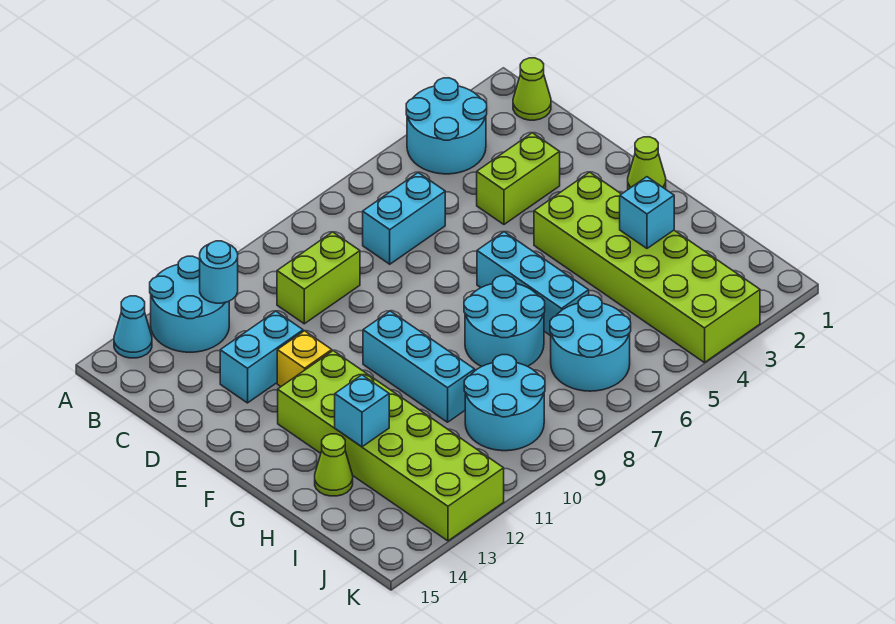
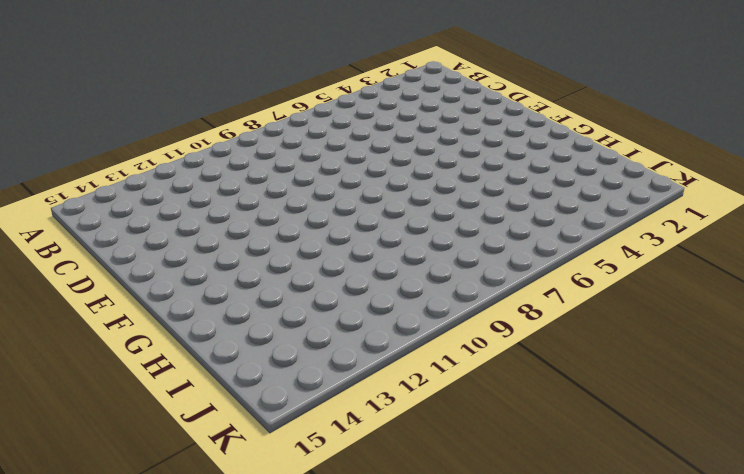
none -> cyan 2x2 round brick [406,78,487,174]
none -> cyan 2x2 round brick [150,256,229,352]
none -> cyan 1x1 cone [114,296,152,358]

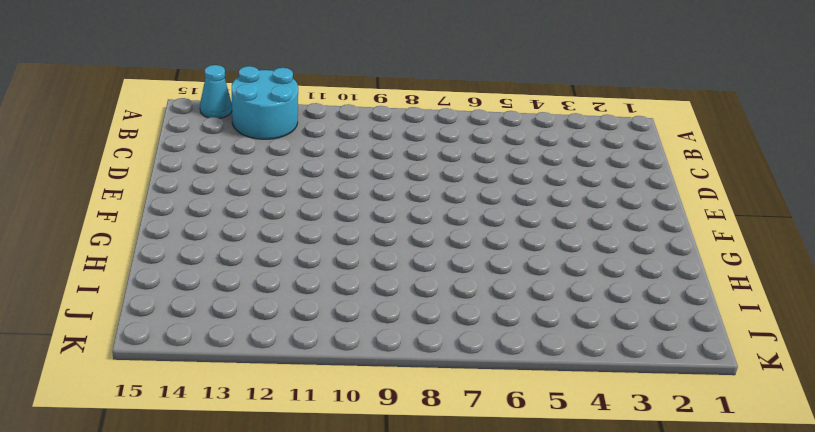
none -> cyan 2x2 round brick [406,78,487,174]
none -> lime 1x1 cone [513,58,551,120]
none -> cyan 1x2 brick [363,173,445,264]

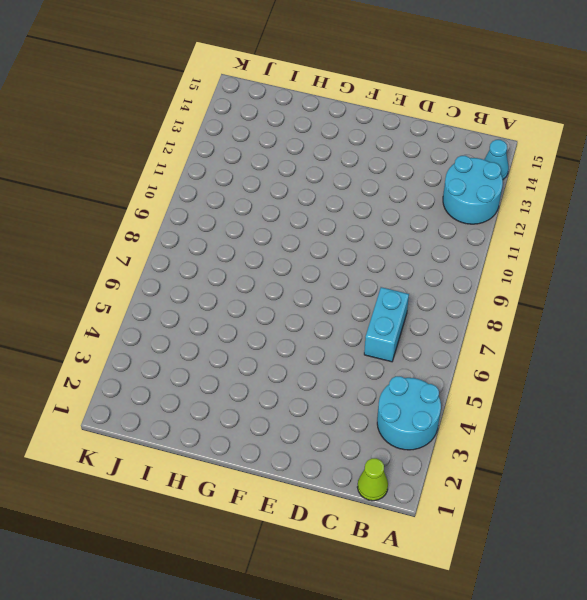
none -> lime 1x2 brick [277,232,360,324]
none -> lime 1x2 brick [477,133,560,224]
none -> cyan 1x2 brick [220,311,303,403]

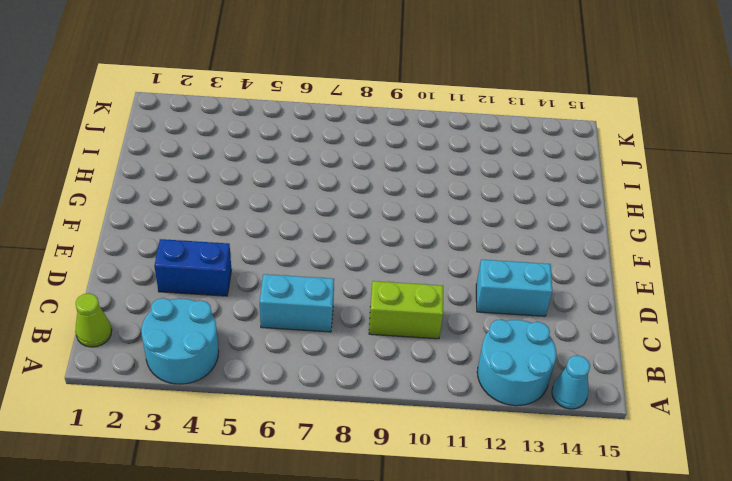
blue 1x2 brick [154,239,231,296] -> lime 1x2 brick [477,133,560,224]
none -> yellow 1x1 brick [277,331,332,386]
none -> lime 1x1 cone [628,137,666,189]
none -> lime 2x6 brick [534,172,760,363]

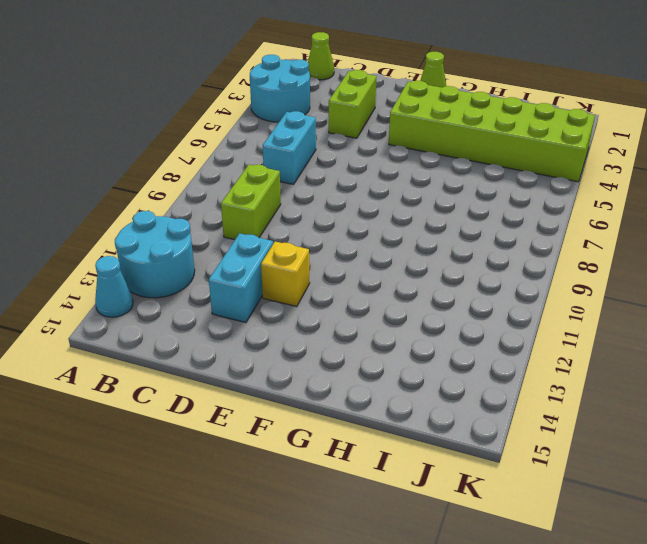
none -> cyan 1x3 brick [477,232,589,336]
none -> cyan 1x3 brick [363,311,475,422]
none -> lime 2x6 brick [278,351,504,541]

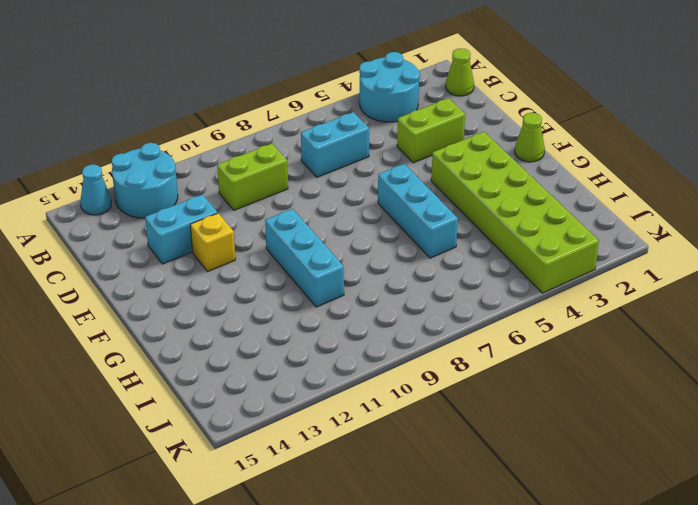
none -> lime 2x6 brick [278,351,504,541]
none -> cyan 2x2 round brick [464,276,545,367]
none -> lime 1x1 cone [315,434,353,496]

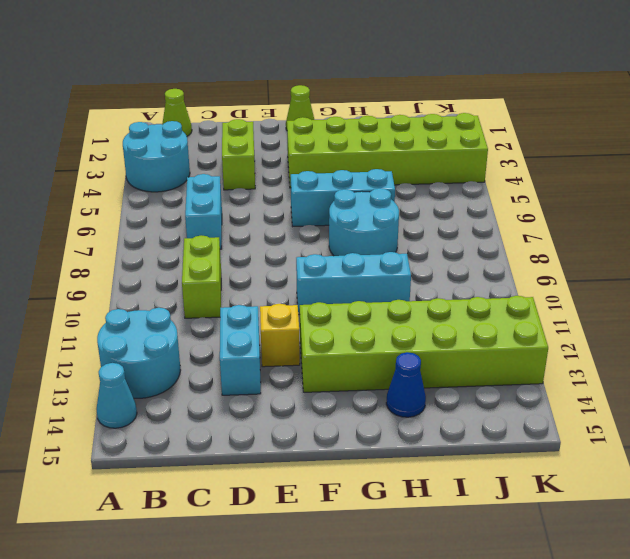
blue 1x1 cone [386,352,426,417] -> lime 1x1 cone [315,434,353,496]
none -> cyan 2x2 round brick [550,295,631,391]
none -> cyan 2x2 round brick [464,355,545,451]
none -> cyan 1x1 round brick [200,241,238,303]

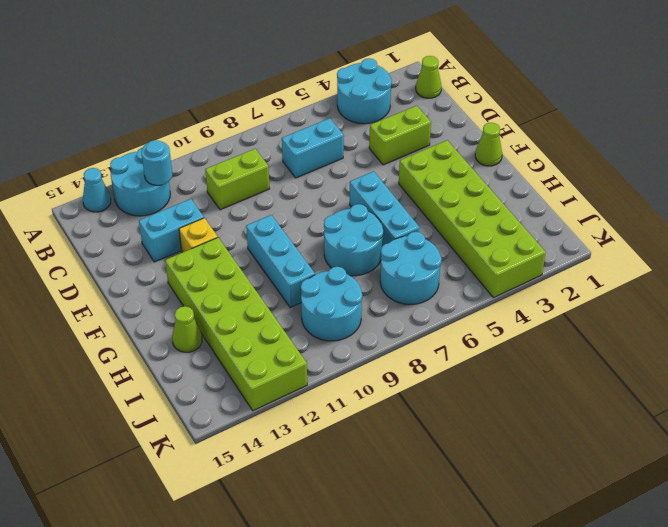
none -> cyan 1x1 brick [620,177,674,248]
none -> cyan 1x1 brick [335,375,389,447]

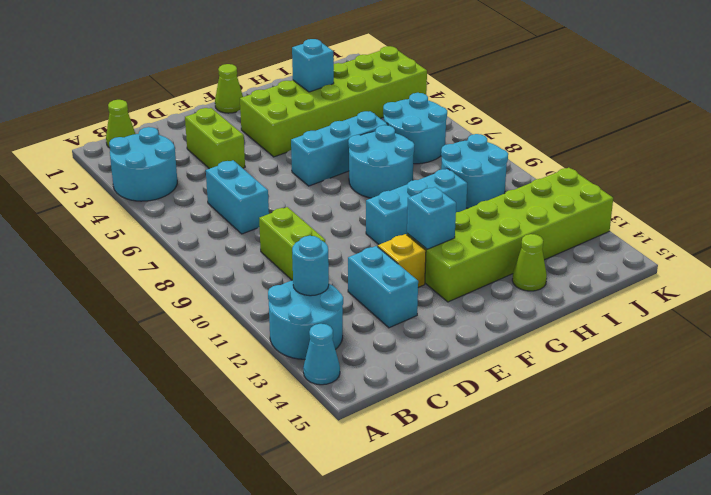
cyan 1x1 brick [407,187,456,249] -> cyan 1x1 brick moved to [335,375,389,447]

